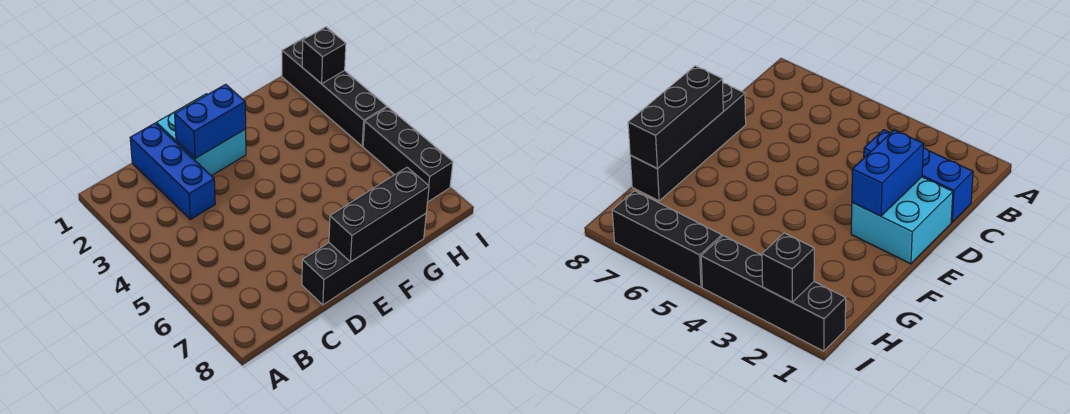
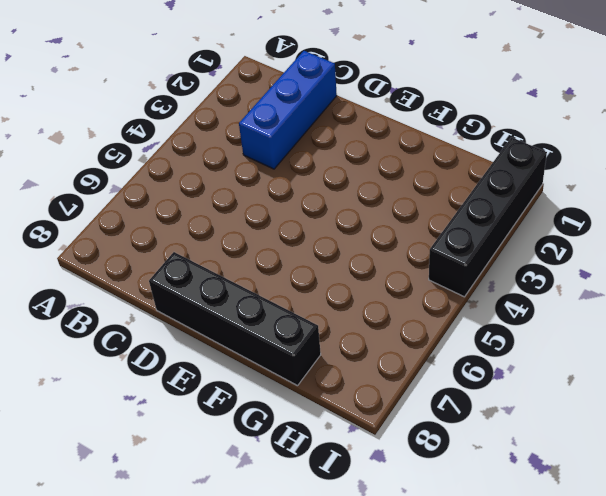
none -> cyan 2x2 brick [156,94,246,176]
none -> black 1x3 brick [363,107,453,202]

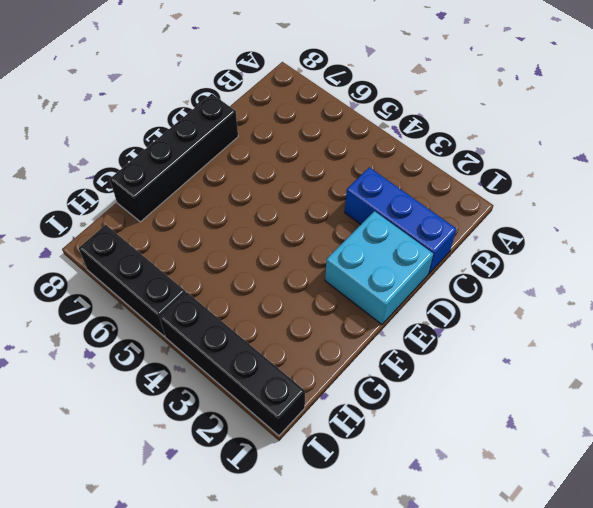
none -> blue 1x2 brick [175,84,246,158]
none -> black 1x3 brick [329,167,429,262]

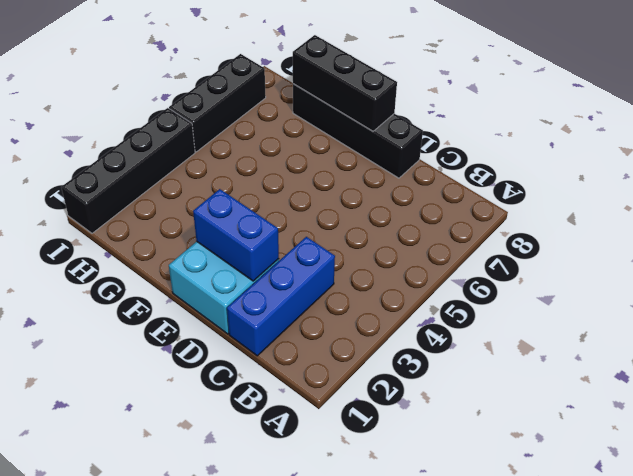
none -> black 1x1 brick [302,27,346,84]

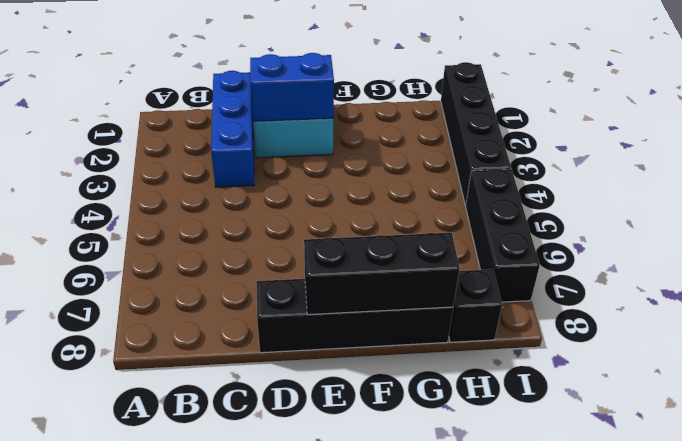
black 1x1 brick [449,269,502,342] -> black 1x1 brick moved to [302,27,346,84]

